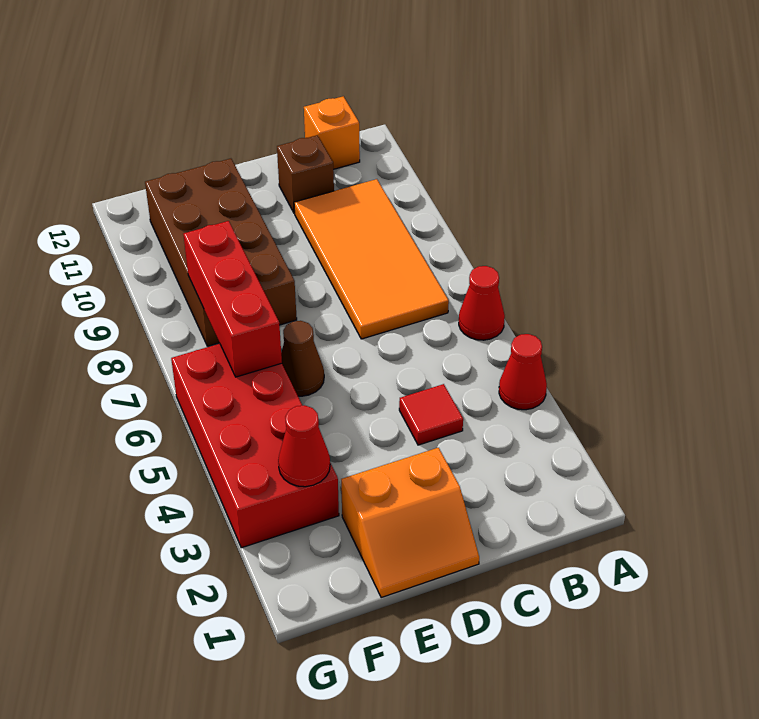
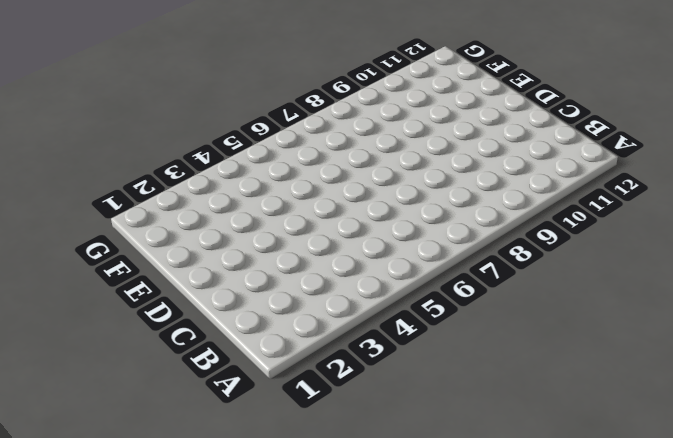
none -> red 1x1 cone [499,334,547,410]
none -> red 1x1 cone [459,266,505,340]
none -> orange 2x4 tile [294,179,449,339]

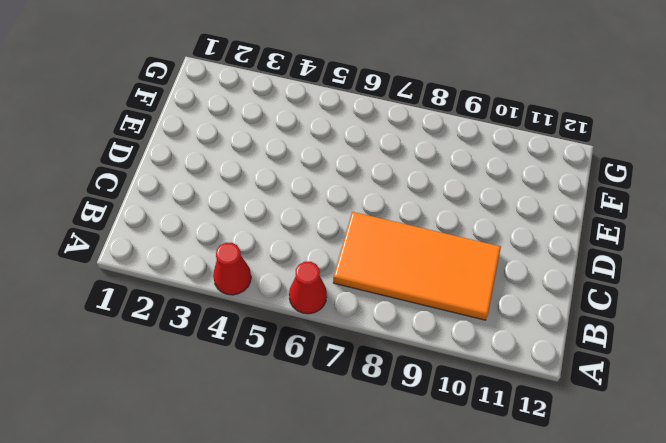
none -> orange 1x1 brick [304,96,360,169]
none -> red 1x1 tile [399,384,463,445]
none -> brown 1x1 brick [277,135,334,213]

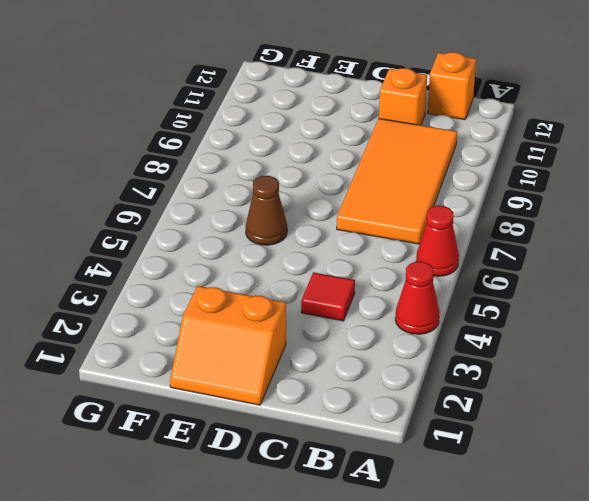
orange 1x1 brick [379,68,427,125] -> brown 1x1 brick [277,135,334,213]
none -> brown 2x4 brick [145,159,297,346]
none -> red 2x4 brick [171,344,339,548]
none -> red 1x1 cone [278,405,330,487]

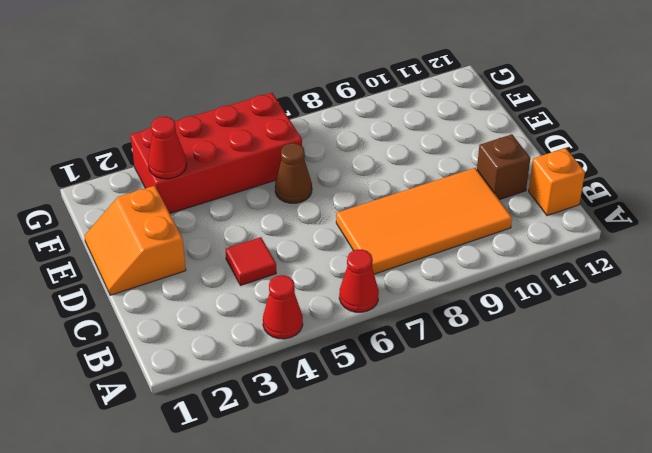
none -> brown 2x4 brick [145,159,297,346]
none -> red 1x3 brick [183,221,282,377]

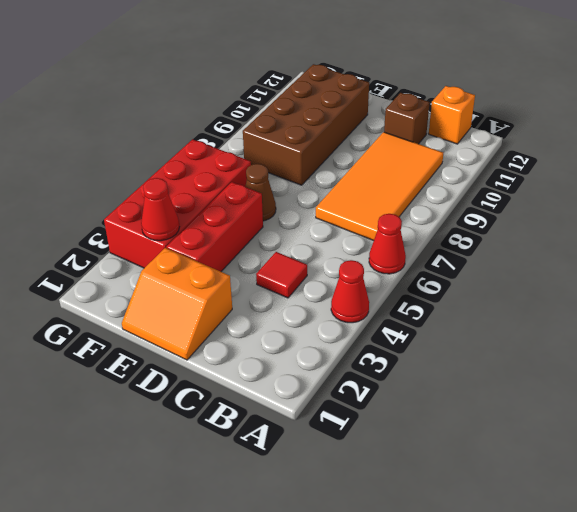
red 1x3 brick [166,182,263,272] -> red 1x3 brick moved to [183,221,282,377]

